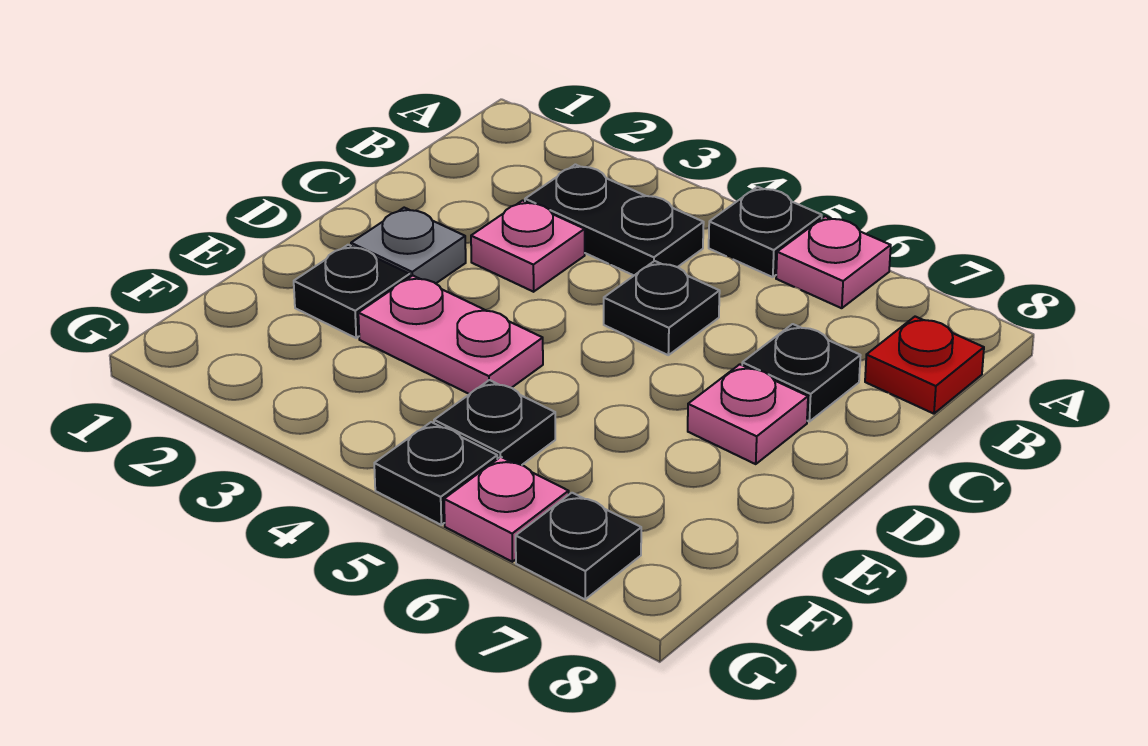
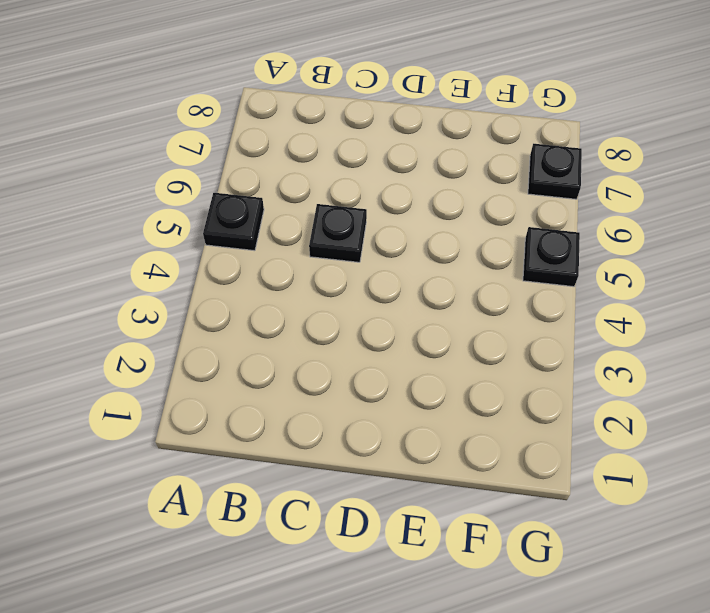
none -> pink 1x1 plate [776,216,891,308]
none -> black 1x2 plate [525,164,704,275]
none -> red 1x1 plate [865,317,984,414]

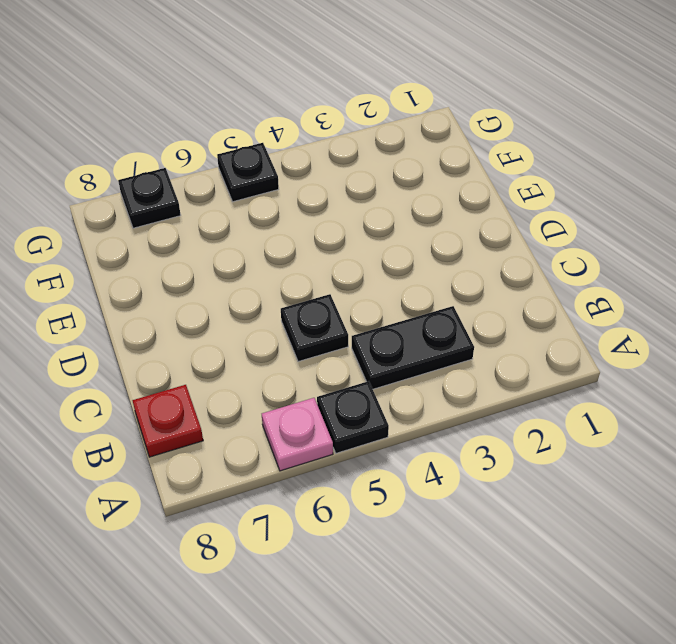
none -> pink 1x1 plate [471,201,585,292]
none -> black 1x1 plate [742,324,861,422]
none -> grey 1x1 plate [351,208,466,283]

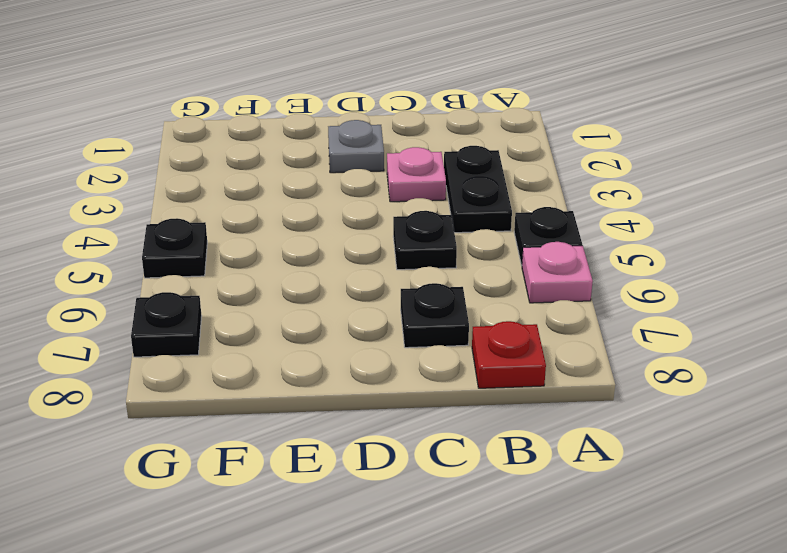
none -> pink 1x1 plate [688,364,808,464]
none -> black 1x1 plate [294,245,410,338]
none -> pink 1x2 plate [358,275,543,394]

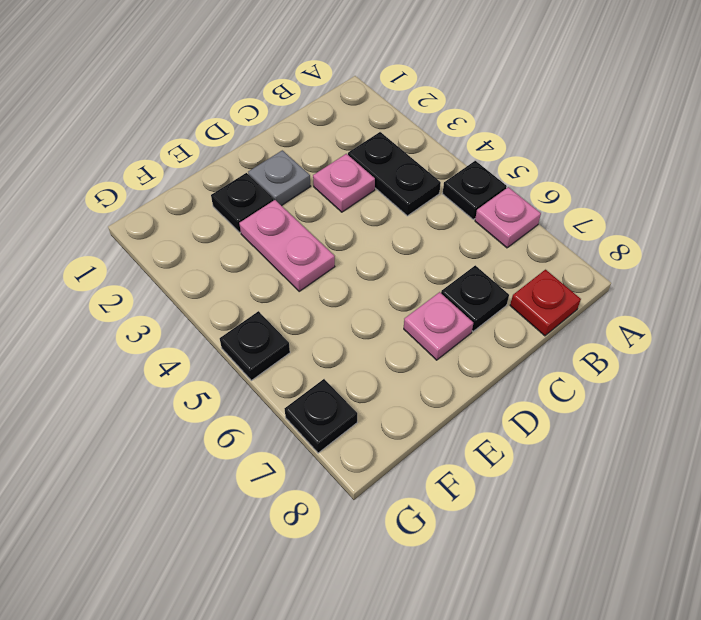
none -> black 1x1 plate [604,261,720,355]
none -> black 1x1 plate [434,380,555,465]
none -> pink 1x1 plate [444,457,569,562]

